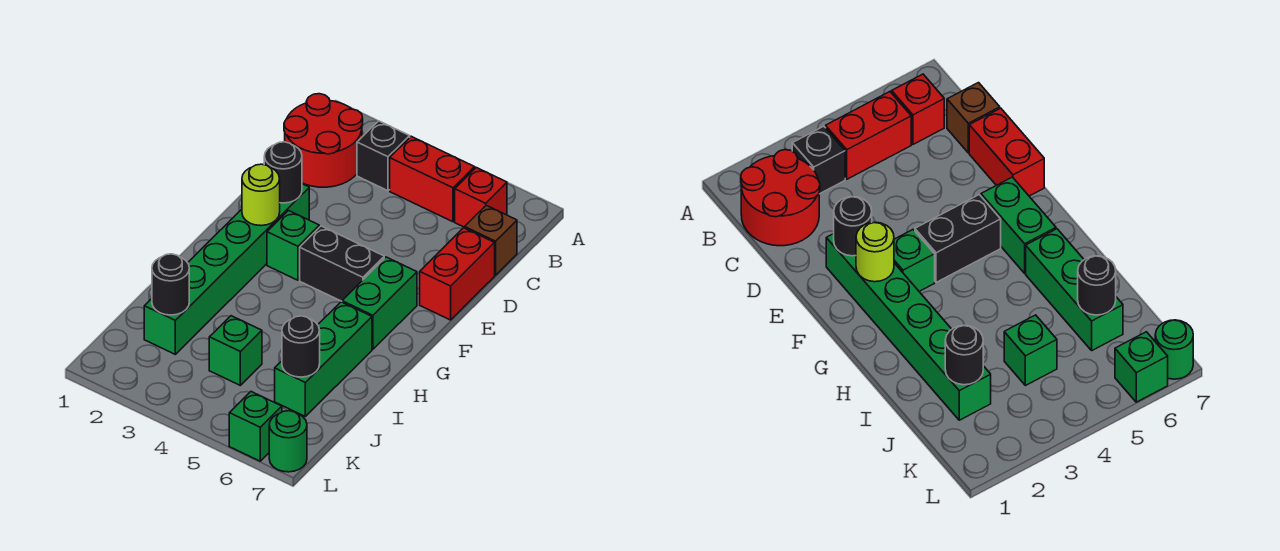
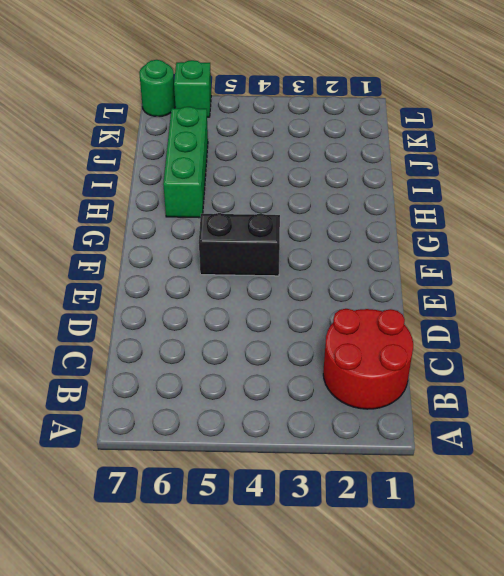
none -> black 1x1 brick [357,121,410,191]
none -> red 1x2 brick [390,136,475,222]
none -> red 1x1 brick [455,168,507,227]

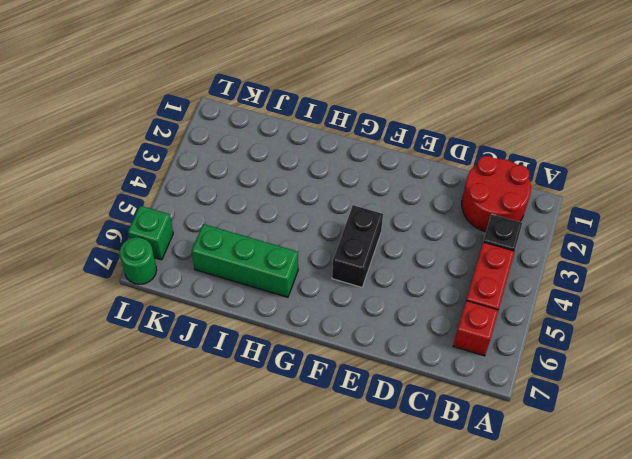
none -> brown 1x1 brick [465,205,517,275]
none -> red 1x2 brick [420,228,495,320]
none -> green 1x6 brick [144,184,309,354]

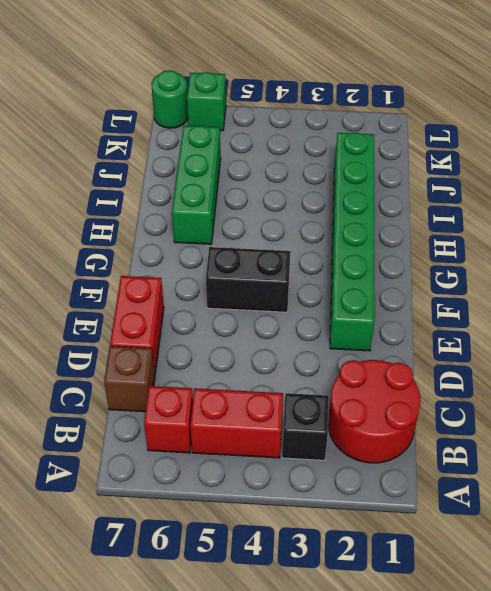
none -> green 1x1 brick [267,211,319,280]
none -> green 1x2 brick [342,257,417,349]
none -> green 1x1 brick [209,316,262,385]

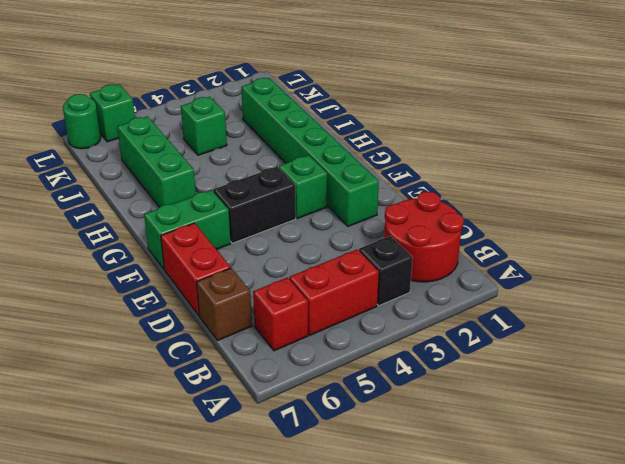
green 1x2 brick [144,190,231,269] -> green 1x2 brick turned to [342,257,417,349]
none -> black 1x1 round brick [264,142,302,203]
none -> lime 1x1 round brick [242,164,280,226]
none -> black 1x1 round brick [152,254,189,315]

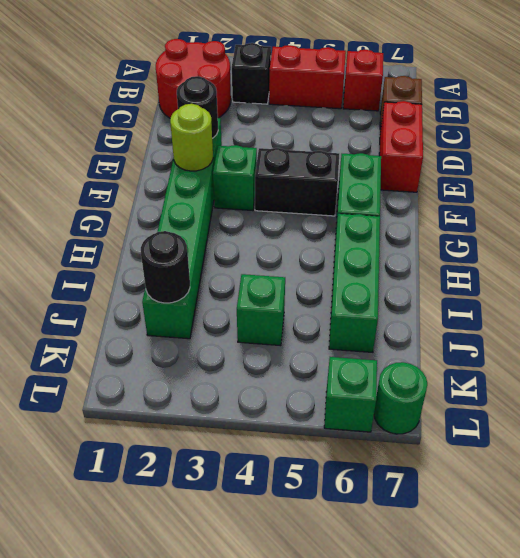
none -> black 1x1 round brick [282,316,320,377]

